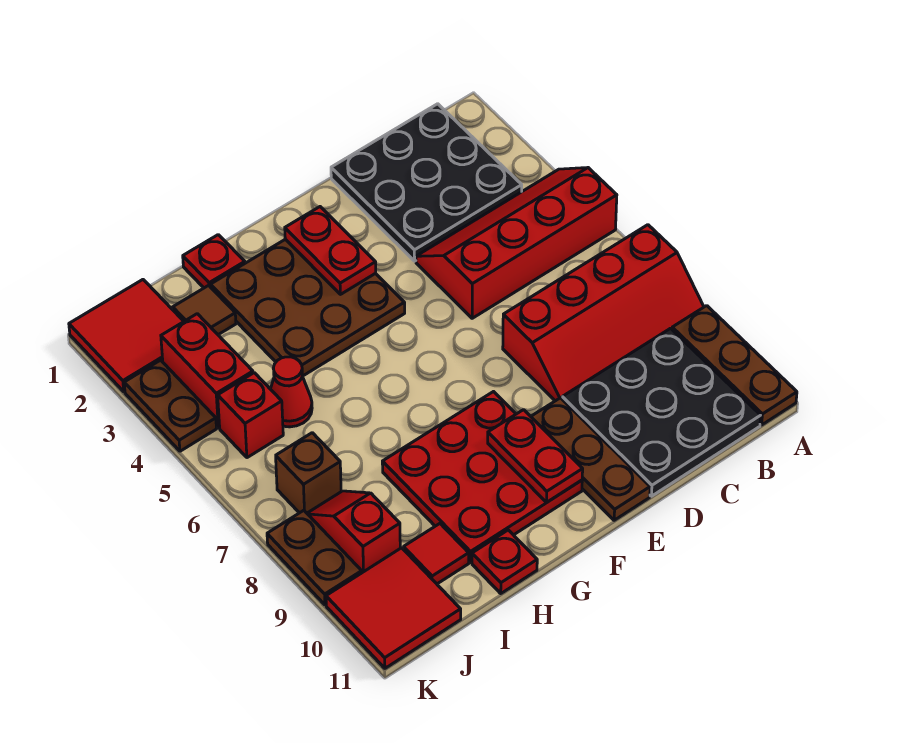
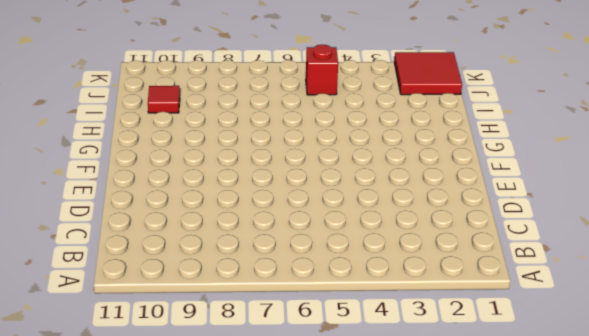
none -> red 2x4 slope [416,168,617,318]
none -> red 2x4 slope [503,225,704,401]
none -> brown 1x3 plate [672,306,797,425]

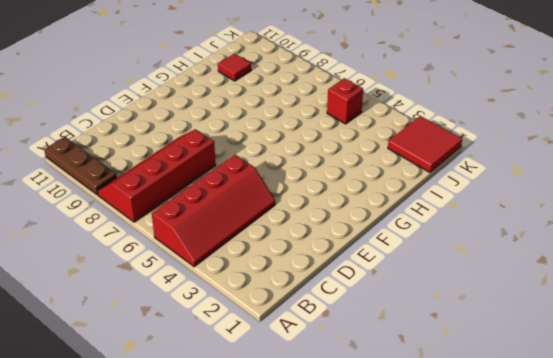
none -> black 3x3 plate [331,104,522,261]
none -> black 3x3 plate [562,328,761,496]
none -> brown 1x3 plate [531,398,650,520]

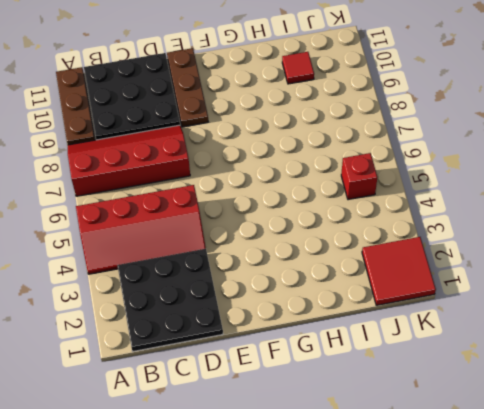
none -> brown 3x3 plate [211,239,405,376]
none -> red 3x3 plate [382,392,582,562]
none -> red 1x1 plate [183,235,245,288]

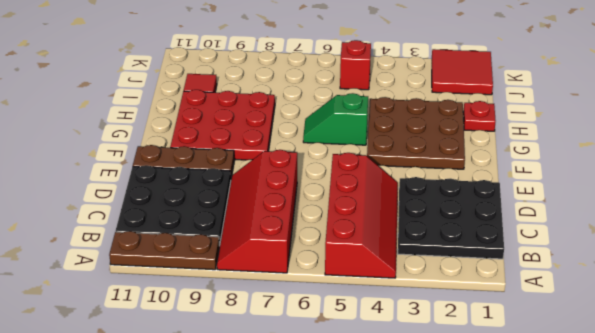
green 1x2 slope [303,93,368,145] -> none
none -> red 1x1 plate [472,530,537,593]
none -> brown 1x1 tile [173,285,236,335]
none -> red 1x1 cone [271,357,312,427]

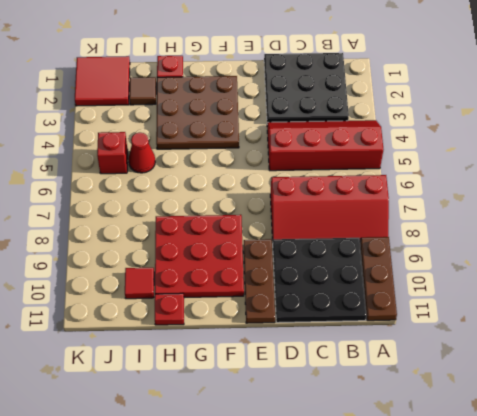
none -> red 1x2 brick [161,314,253,428]
none -> brown 1x1 brick [276,433,341,513]
none -> red 1x2 slope [307,491,400,573]

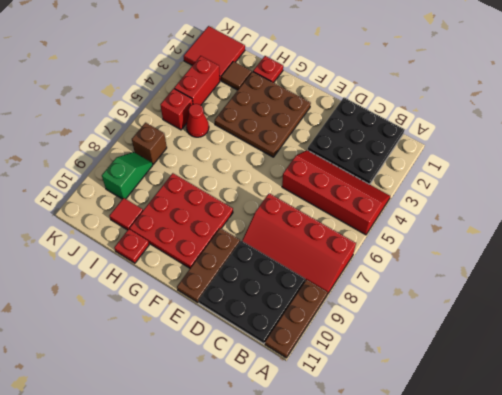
green 1x2 slope [102,152,153,199] -> red 1x2 slope [307,491,400,573]
none -> red 2x2 tile [326,548,461,668]
none -> brown 1x2 plate [124,360,217,451]
none -> brown 1x2 plate [267,510,362,605]

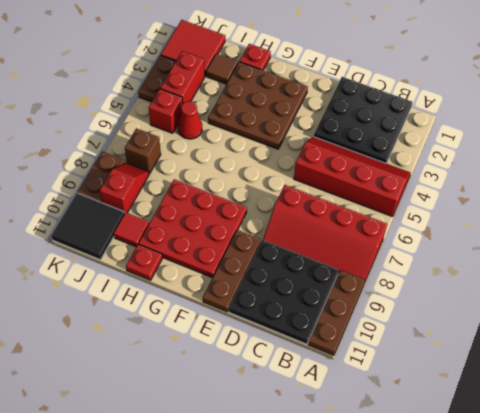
black 2x2 tile [51,193,125,260] -> red 2x2 tile [326,548,461,668]
none -> red 1x2 plate [285,207,376,294]
none -> red 1x2 plate [488,410,583,502]

